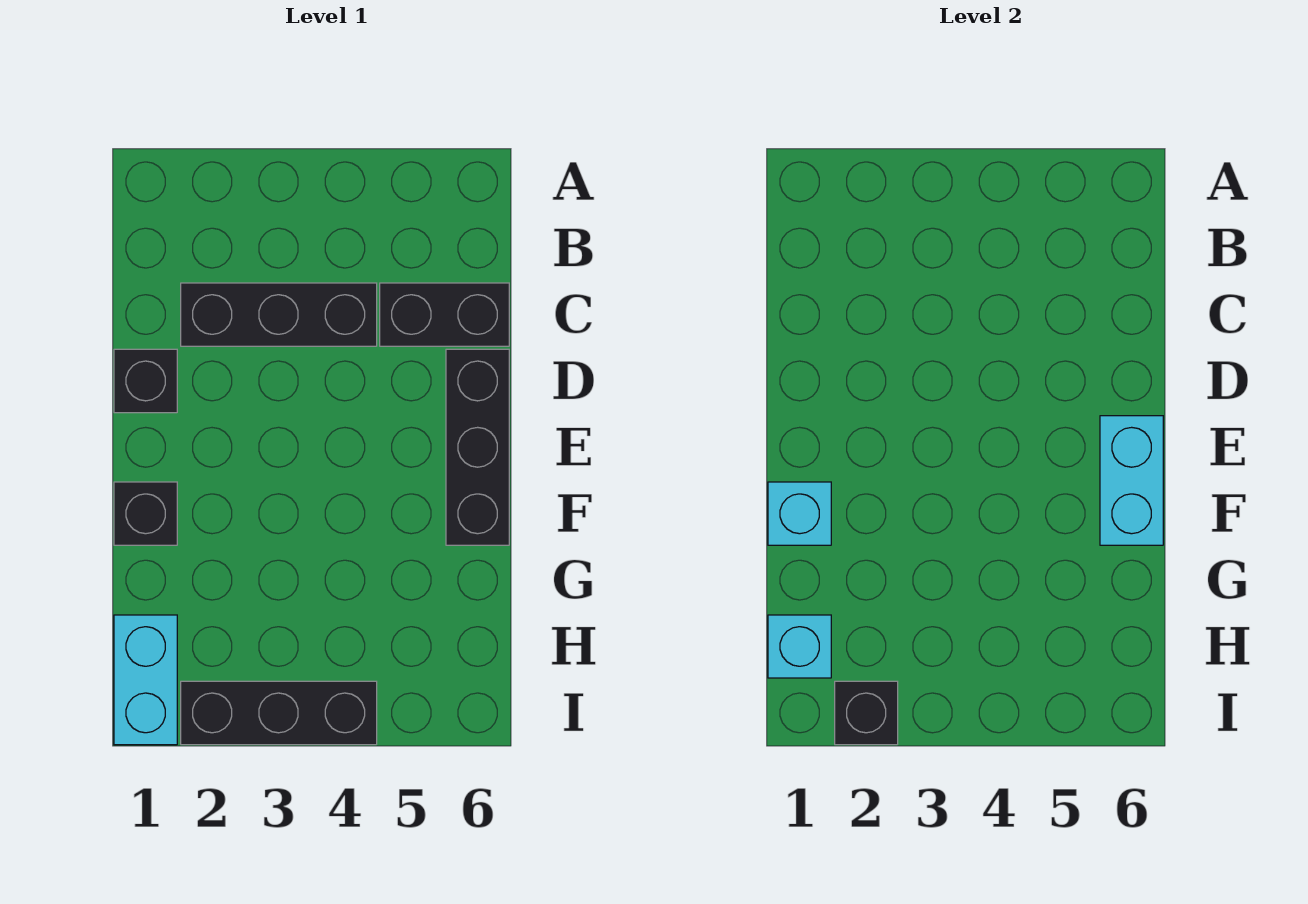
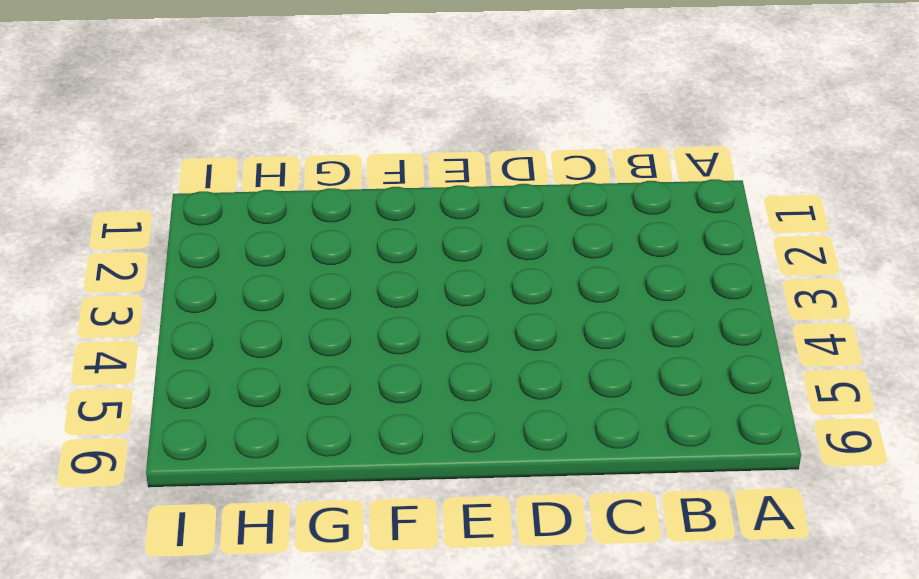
none -> black 1x3 brick [181,283,377,346]
none -> black 1x2 brick [380,283,509,346]

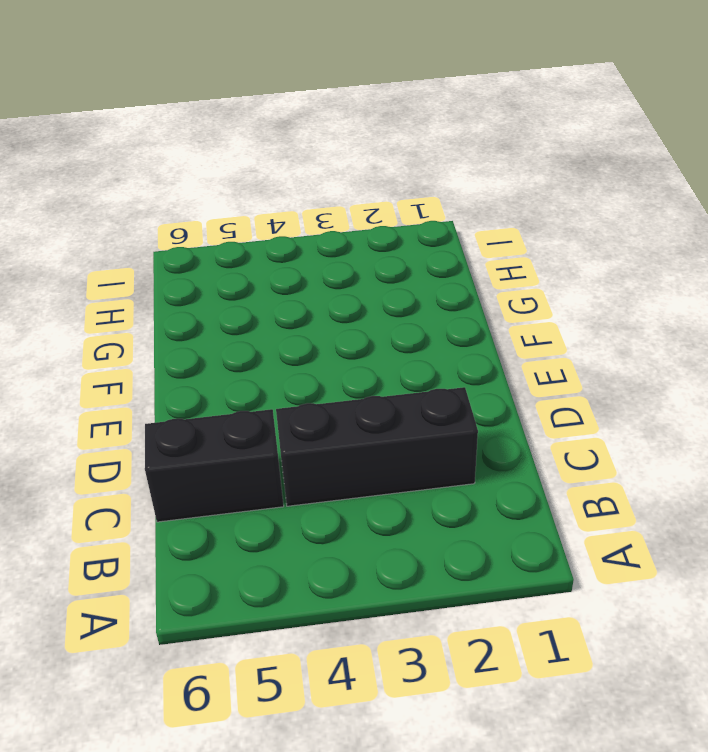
none -> black 1x1 brick [114,349,177,413]
none -> black 1x3 brick [446,349,509,545]

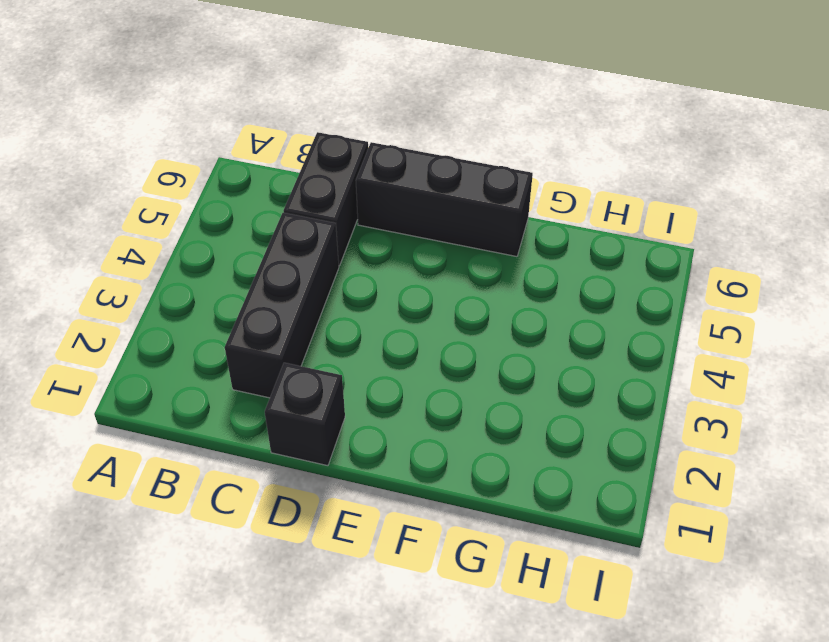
none -> black 1x1 brick [114,482,177,545]
none -> cyan 1x2 brick [114,615,177,745]

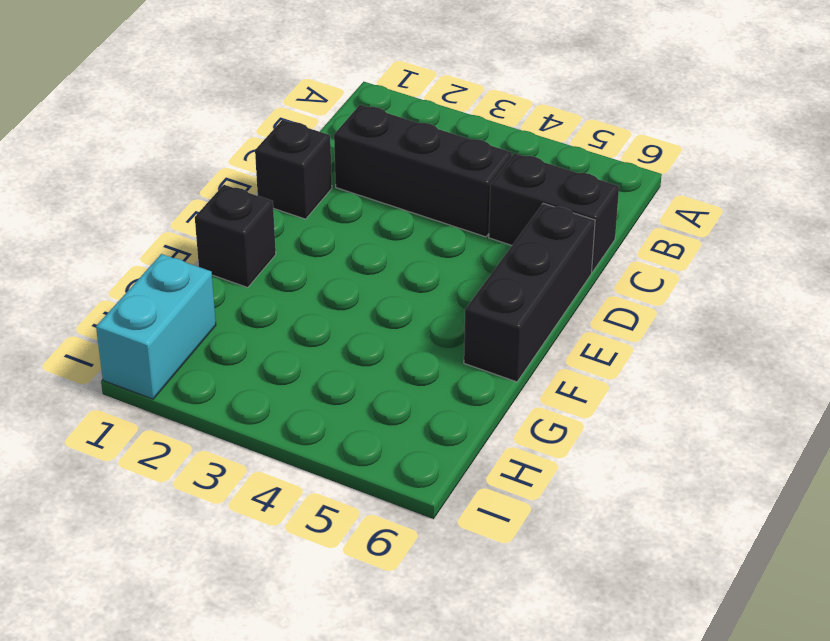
none -> black 1x3 brick [181,681,377,745]
none -> cyan 1x2 brick [1100,416,1163,545]

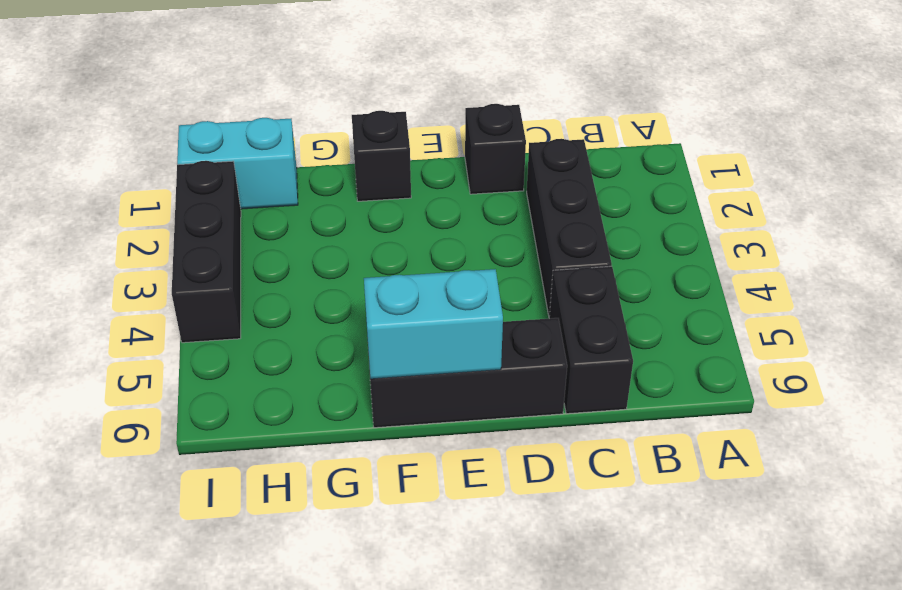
none -> cyan 1x1 brick [768,482,831,545]
none -> cyan 1x1 brick [768,615,831,678]

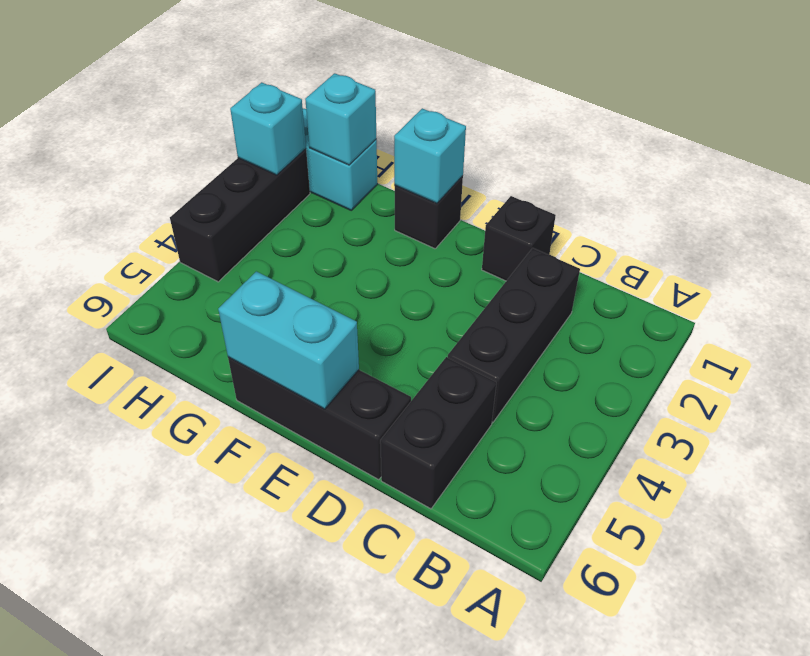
cyan 1x1 brick [230,82,306,175] -> black 1x1 brick [835,681,898,745]

